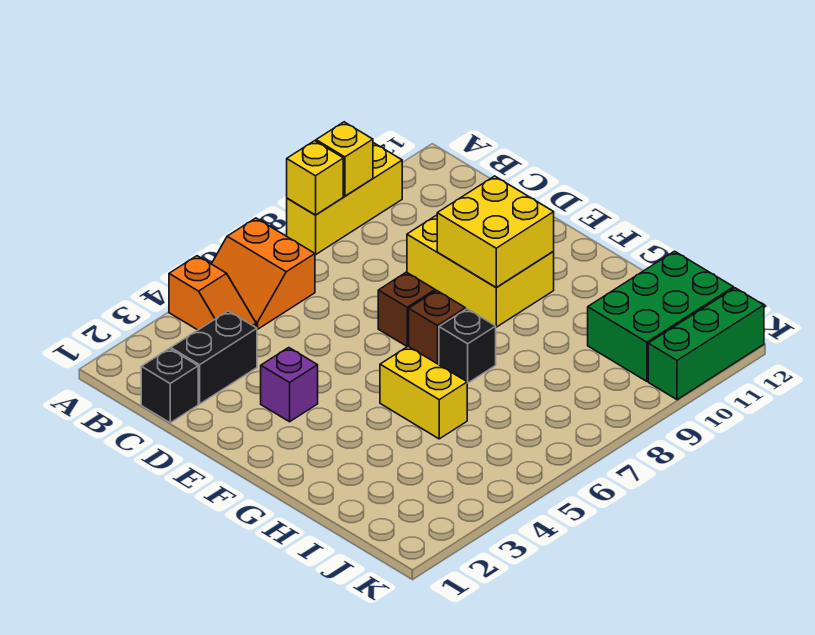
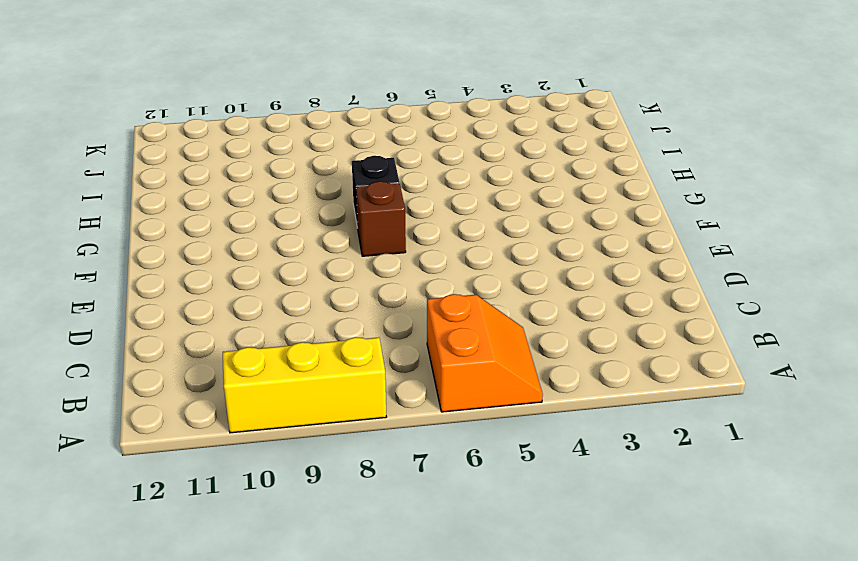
none -> orange 1x2 slope [169,256,256,330]
none -> black 1x1 brick [141,349,198,423]
none -> black 1x2 brick [171,311,257,404]

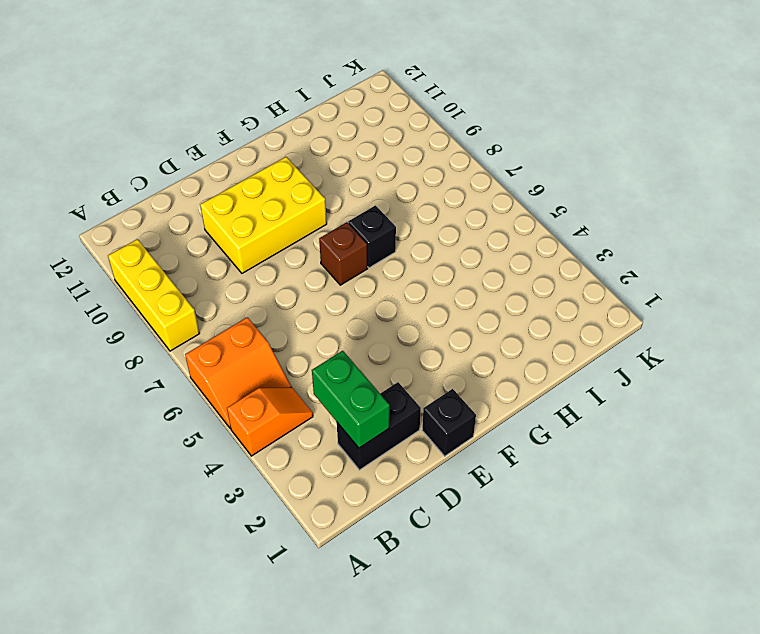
black 1x2 brick [337,382,421,470] -> black 1x2 brick turned to [171,311,257,404]
green 1x2 brick [312,351,390,448] -> none
black 1x1 brick [422,389,476,456] -> black 1x1 brick moved to [141,349,198,423]
none -> purple 1x1 brick [261,348,318,422]
none -> brown 1x1 brick [378,272,435,347]
none -> yellow 1x2 brick [380,346,467,439]

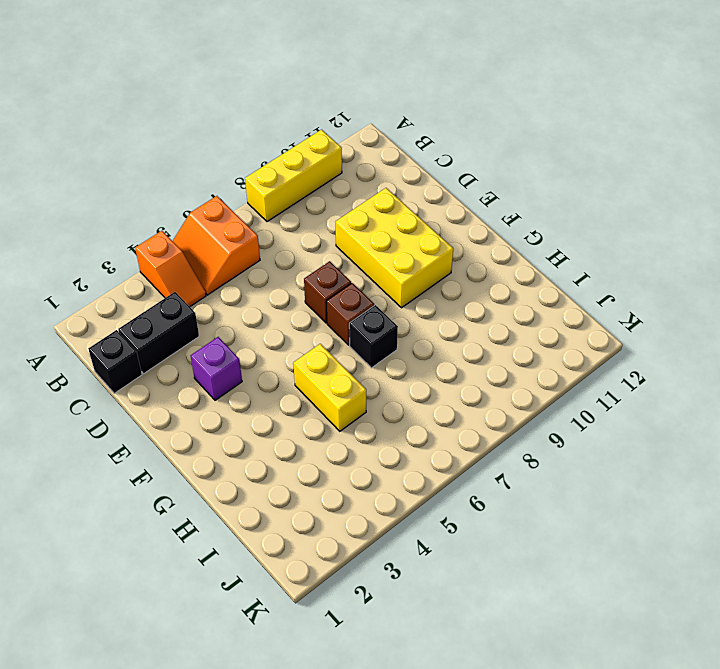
none -> green 2x3 brick [588,251,734,381]
none -> green 1x3 brick [648,288,764,400]
none -> yellow 1x1 brick [287,141,343,215]

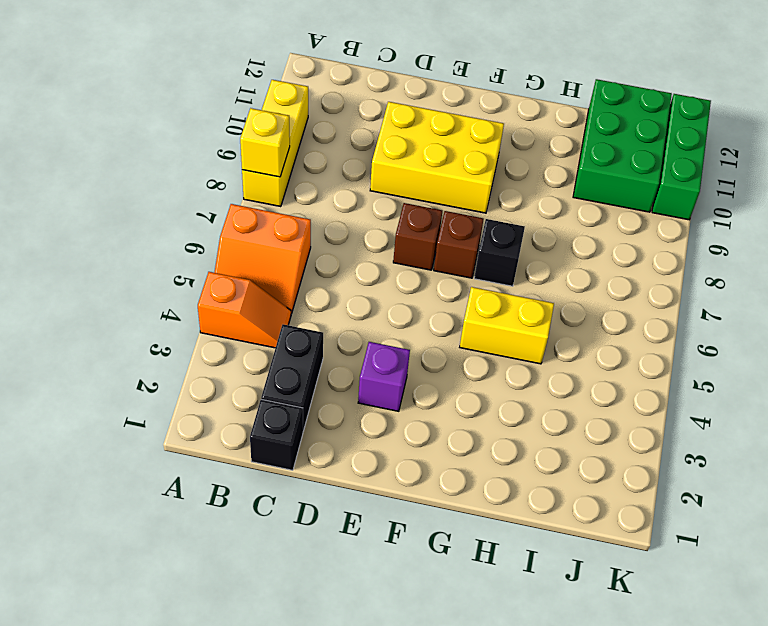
none -> yellow 1x1 brick [316,122,373,196]
none -> yellow 2x2 brick [437,176,554,288]

